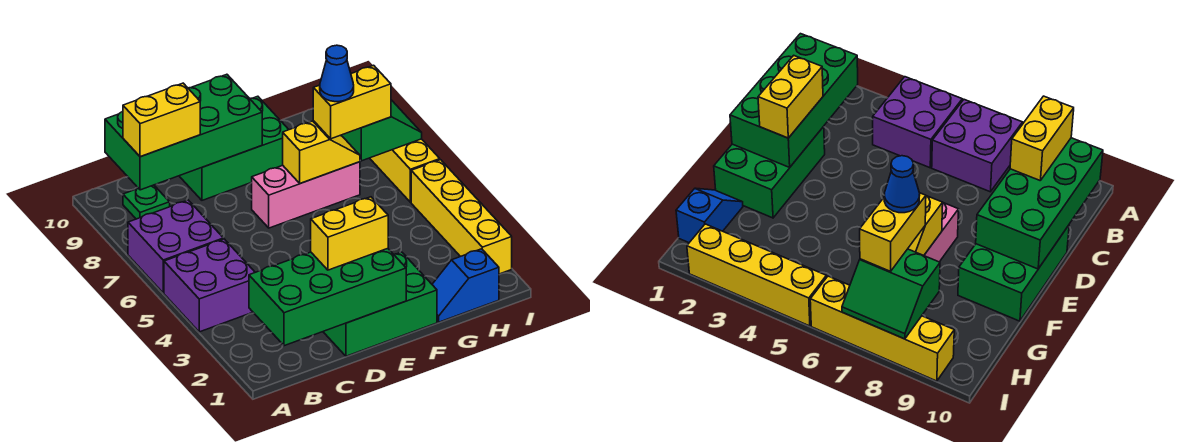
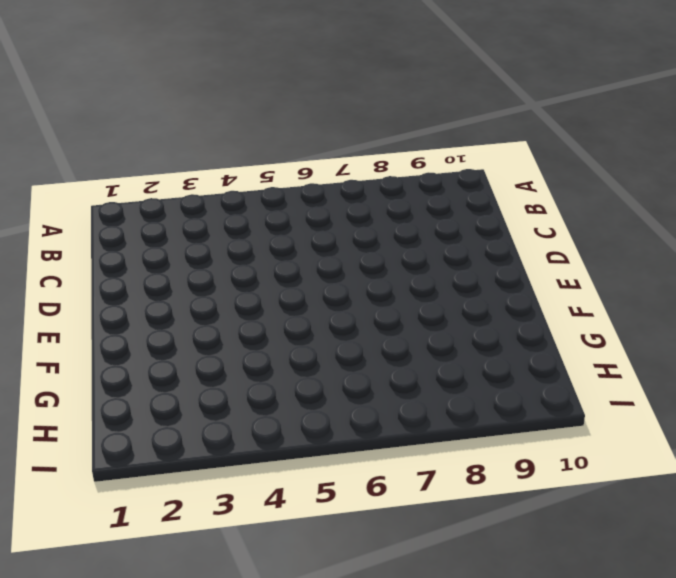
none -> purple 2x2 brick [164,239,255,332]
none -> purple 2x2 brick [128,200,224,293]
none -> green 1x1 plate [123,185,170,219]

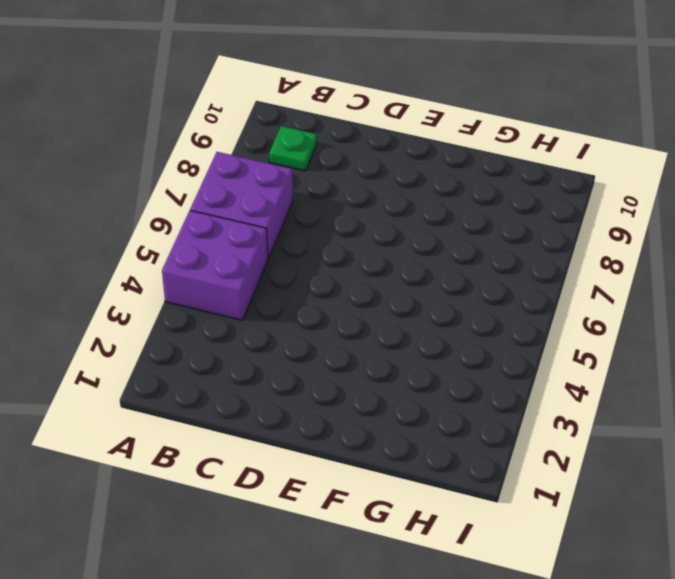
none -> green 2x3 brick [323,252,437,356]
none -> green 2x3 brick [180,96,289,200]
none -> pink 1x3 brick [252,162,360,228]

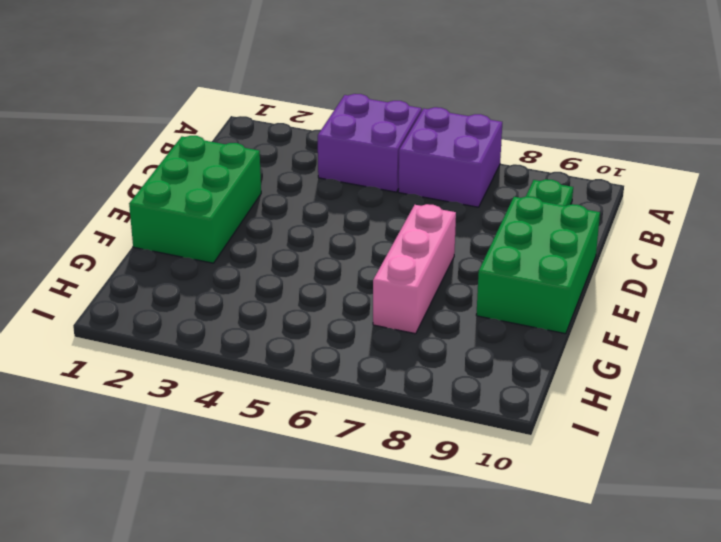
none -> blue 1x2 slope [432,249,499,322]
none -> yellow 1x4 brick [411,160,512,274]
none -> yellow 1x4 brick [370,139,440,202]

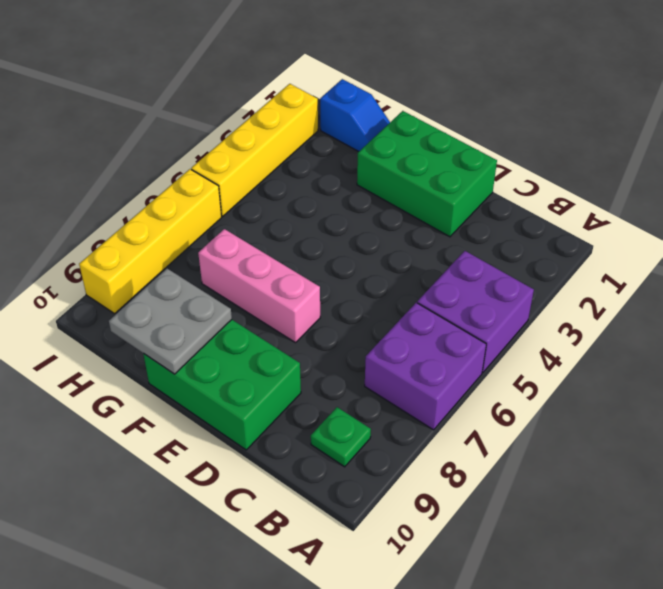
grey 2x2 plate [109,269,232,374] -> none
none -> green 2x4 brick [249,248,406,346]
none -> green 2x4 brick [105,74,262,190]
none -> yellow 1x2 slope [283,121,360,183]

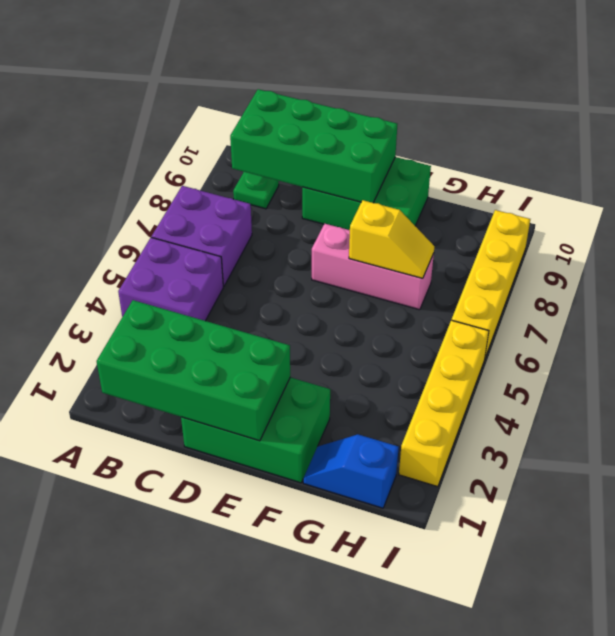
none -> green 2x2 slope [341,100,422,161]
none -> yellow 1x2 brick [123,83,200,157]
none -> yellow 1x2 brick [311,197,388,270]

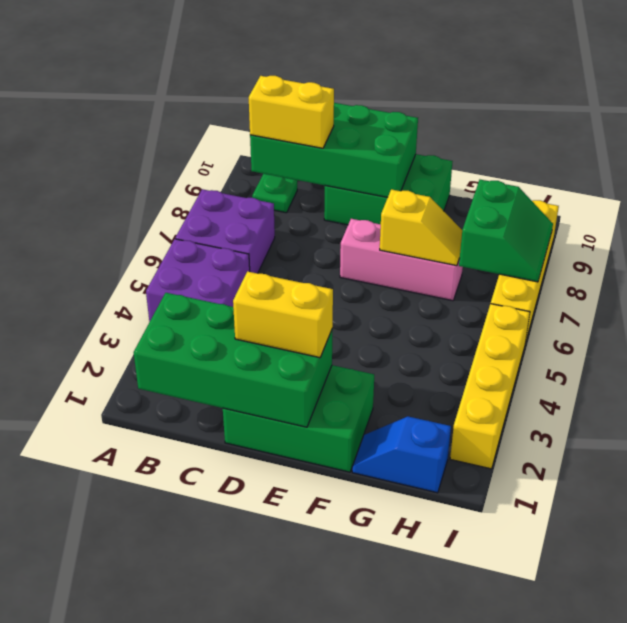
none -> yellow 1x2 brick [313,65,391,139]
none -> blue 1x1 cone [320,45,354,102]

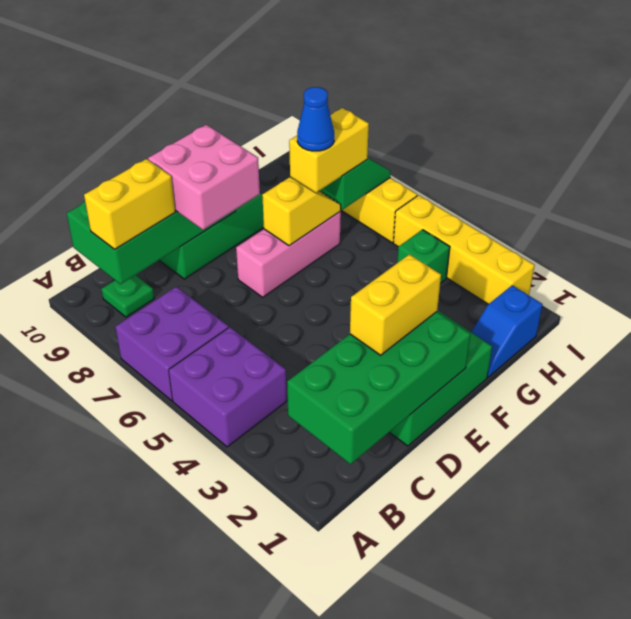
pink 2x2 brick [148,125,260,230] -> none
green 1x1 brick [397,230,450,284] -> none

